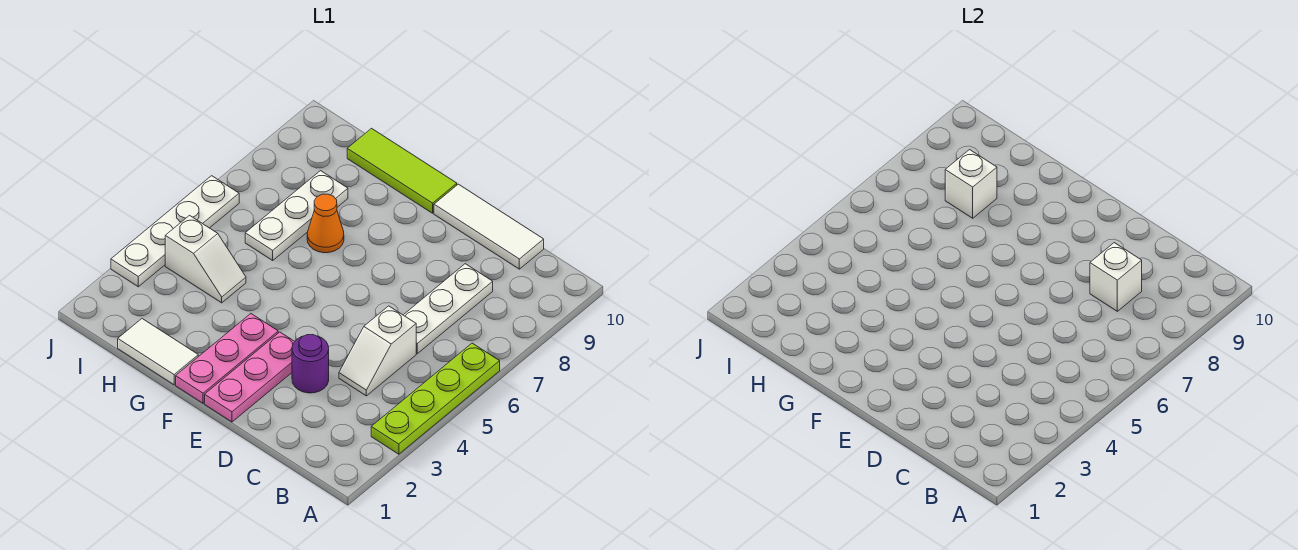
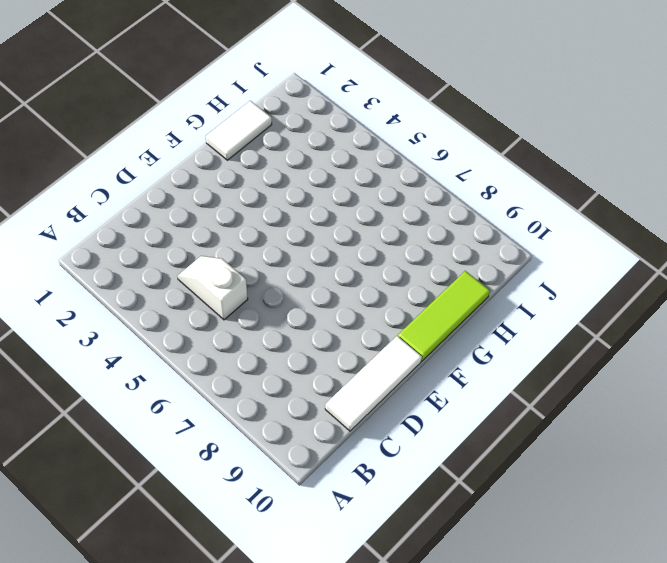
none -> lime 1x4 plate [371,343,500,454]
none -> white 1x3 plate [404,264,493,354]
none -> purple 1x1 round brick [292,335,329,393]

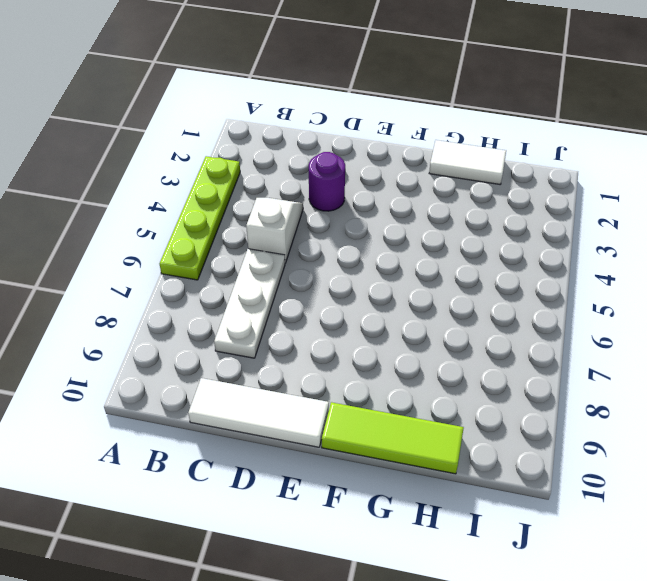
none -> pink 1x3 plate [205,332,295,422]
none -> pink 1x3 plate [176,314,278,403]
none -> orange 1x1 cone [307,194,344,253]

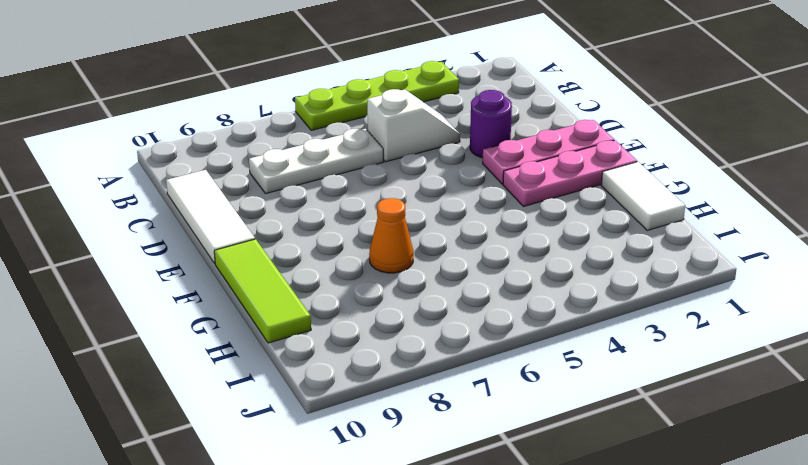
none -> white 1x2 slope [165,215,246,303]
none -> white 1x3 plate [245,171,348,260]
none -> white 1x4 plate [111,176,239,287]

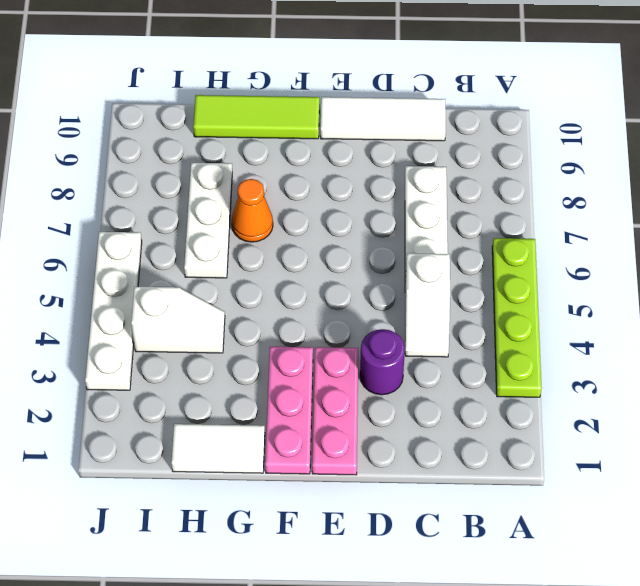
none -> white 1x1 brick [1090,243,1142,311]
none -> white 1x1 brick [945,150,997,218]

